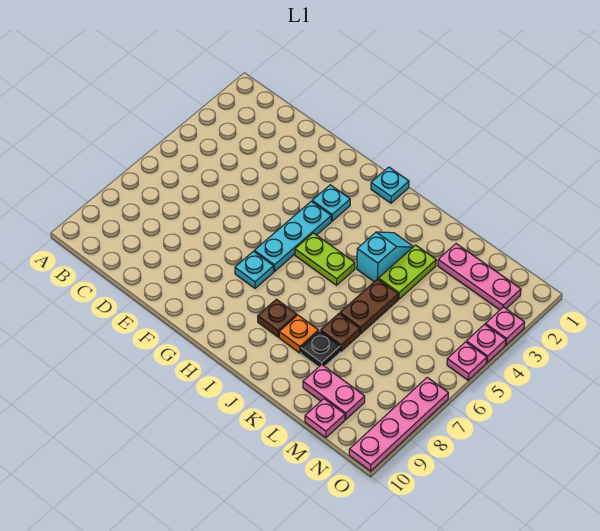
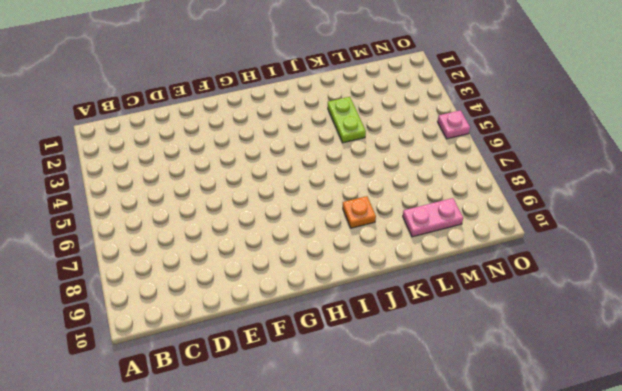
none -> cyan 1x1 plate [312,185,350,221]
none -> cyan 1x3 plate [254,201,331,271]
none -> cyan 1x1 plate [235,251,274,288]

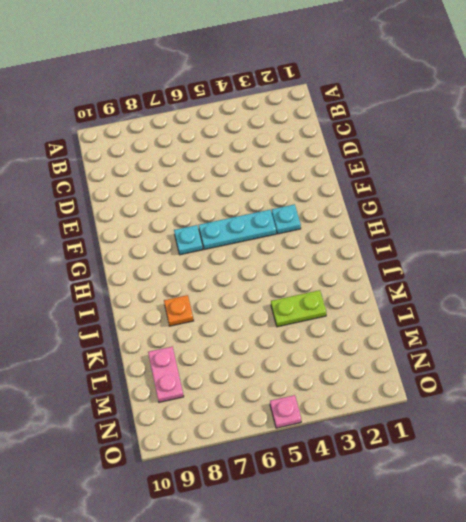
none -> cyan 1x1 plate [371,167,409,203]
none -> lime 1x2 plate [295,233,355,285]
none -> brown 1x1 plate [258,299,297,337]

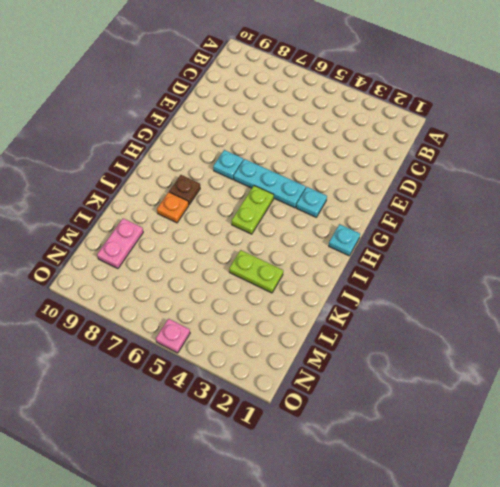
none -> cyan 1x2 slope [357,232,413,282]
none -> brown 1x2 plate [340,279,398,334]
none -> brown 1x1 plate [320,314,360,351]

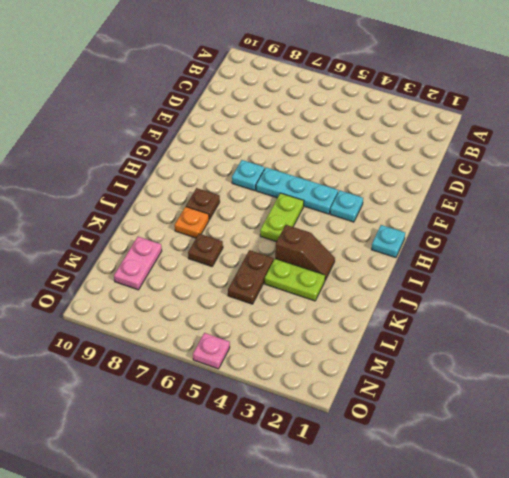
brown 1x2 slope [275,225,335,280] -> cyan 1x2 slope [357,232,413,282]
brown 1x2 plate [228,250,274,304] -> brown 1x2 plate turned to [340,279,398,334]
none -> black 1x1 plate [301,331,340,367]
none -> pink 1x3 plate [438,244,521,310]
none -> pink 1x1 plate [305,399,345,438]

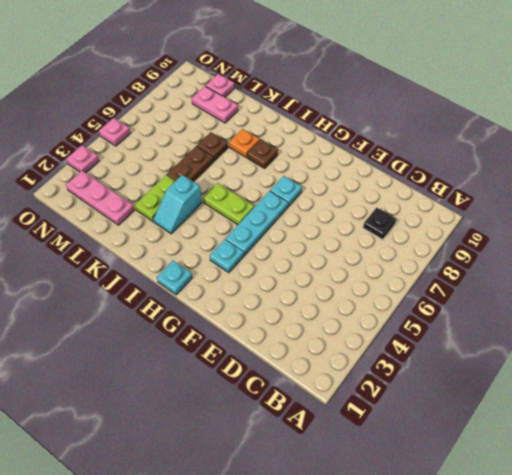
black 1x1 plate [363,208,396,240] -> black 1x1 plate moved to [301,331,340,367]
none -> pink 1x1 plate [466,324,506,362]
none -> pink 1x4 plate [349,377,448,471]

